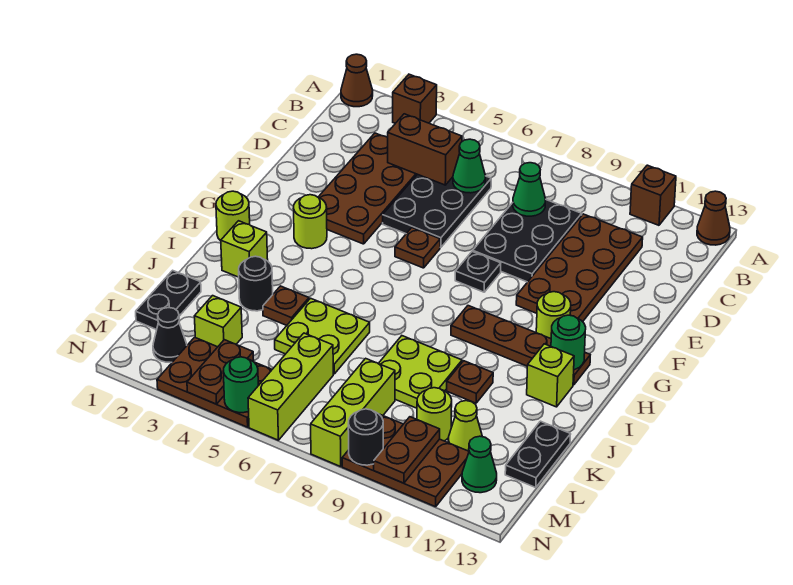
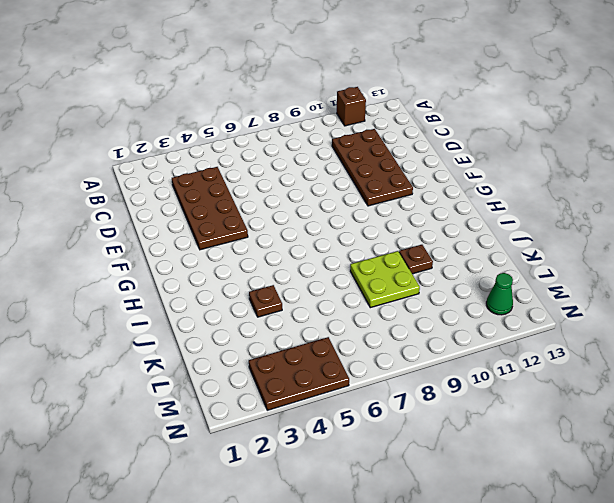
none -> brown 1x1 cone [341,54,373,107]
none -> brown 1x1 brick [393,74,437,123]
none -> brown 1x1 cone [697,191,730,245]
none -> black 2x3 plate [383,174,491,247]

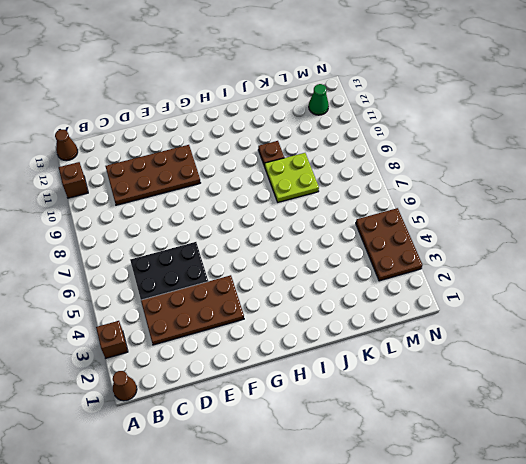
none -> black 2x3 plate [473,199,582,282]
none -> brown 1x1 plate [395,228,440,268]
none -> black 1x1 plate [455,251,501,292]
none -> lime 1x1 round brick [293,195,327,249]

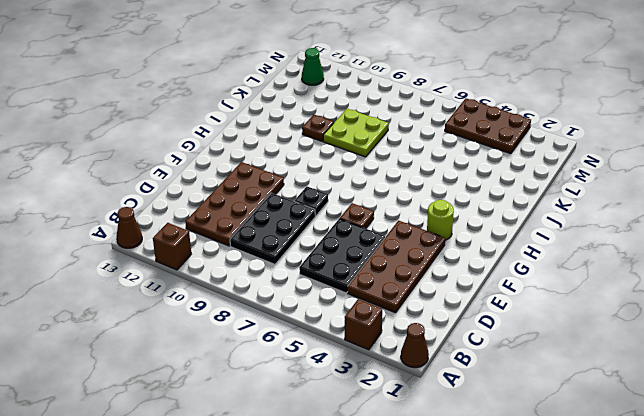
none -> lime 1x1 round brick [536,292,571,339]
none -> lime 1x1 round brick [216,191,250,241]
none -> brown 1x4 plate [451,306,590,385]
none -> lime 1x1 brick [221,221,268,277]

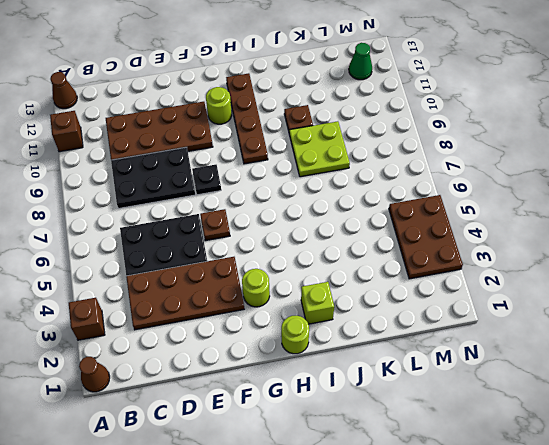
none -> lime 1x1 brick [527,344,574,407]
none -> black 1x1 round brick [239,256,273,311]
none -> brown 1x1 plate [263,286,309,325]
none -> lime 2x2 plate [275,298,370,374]

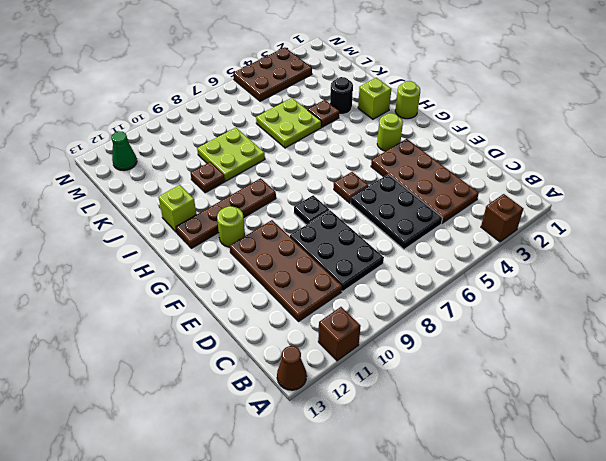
none -> brown 1x1 cone [341,54,373,107]
none -> black 1x2 plate [136,270,201,330]
none -> black 1x2 plate [505,421,571,488]
none -> lime 1x1 brick [194,296,242,347]

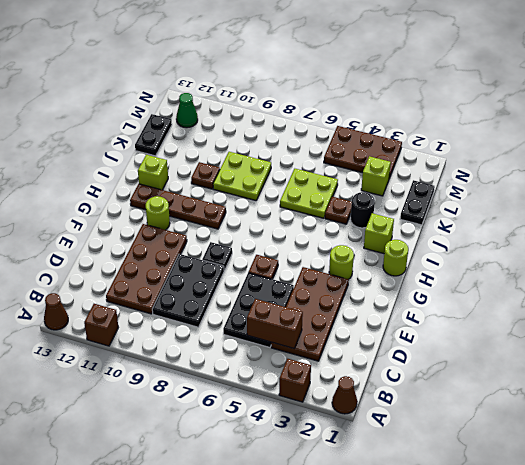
none -> lime 1x3 brick [248,333,333,440]
none -> lime 1x3 brick [311,358,395,467]
none -> lime 1x1 round brick [417,388,452,441]
none -> lime 1x1 cone [448,401,482,451]

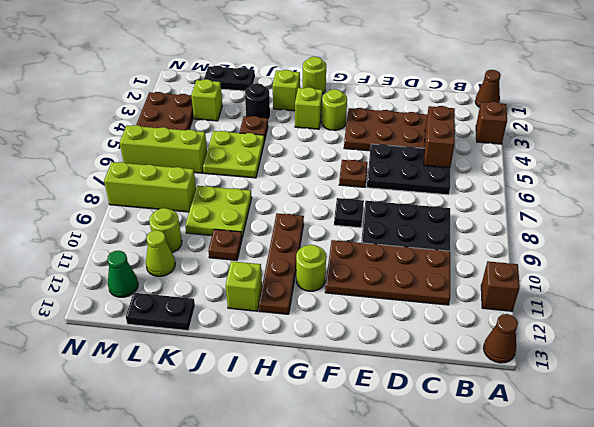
lime 1x1 brick [295,87,322,129] -> none
none -> black 1x1 cone [153,308,187,362]
none -> brown 2x3 plate [342,414,469,507]
none -> green 1x1 cone [453,139,485,193]
none -> green 1x1 cone [513,163,545,216]

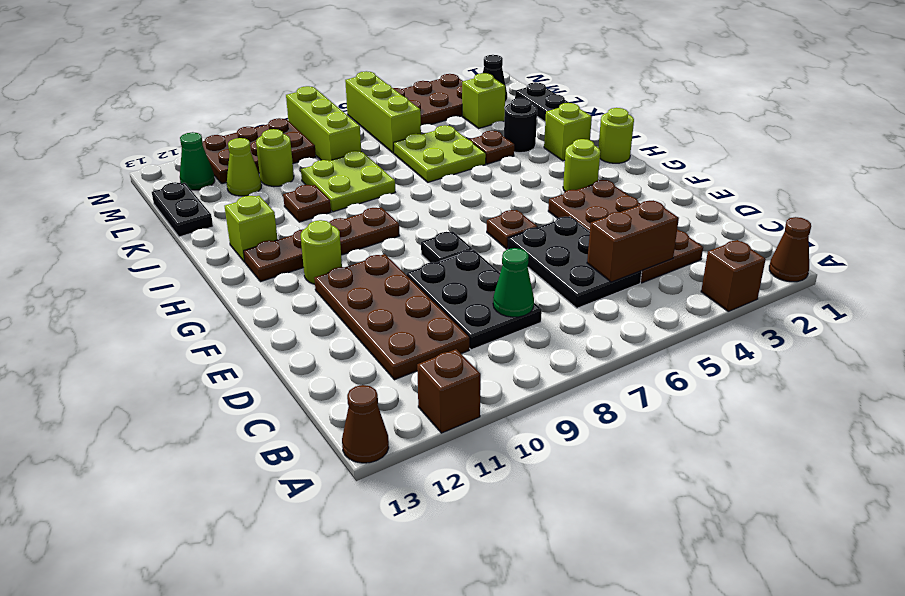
none -> green 1x1 cone [453,139,485,193]
none -> green 1x1 round brick [551,315,586,370]
none -> brown 1x2 plate [187,340,254,404]
none -> brown 1x2 plate [374,417,440,483]

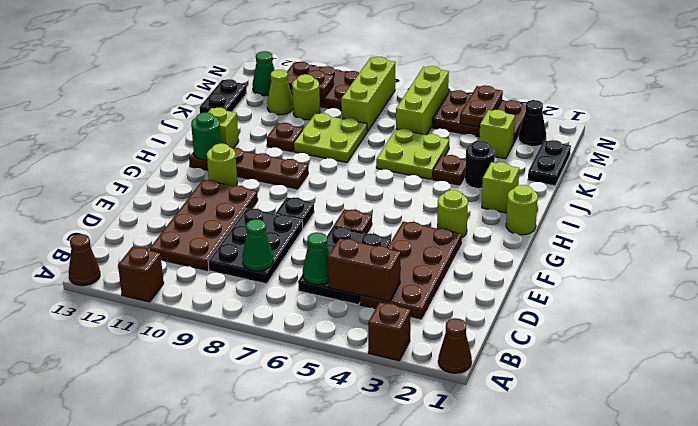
brown 1x1 plate [306,70,334,98] -> brown 1x2 plate [374,417,440,483]
none -> green 1x1 round brick [223,357,258,413]
none -> black 1x1 round brick [348,409,383,465]

